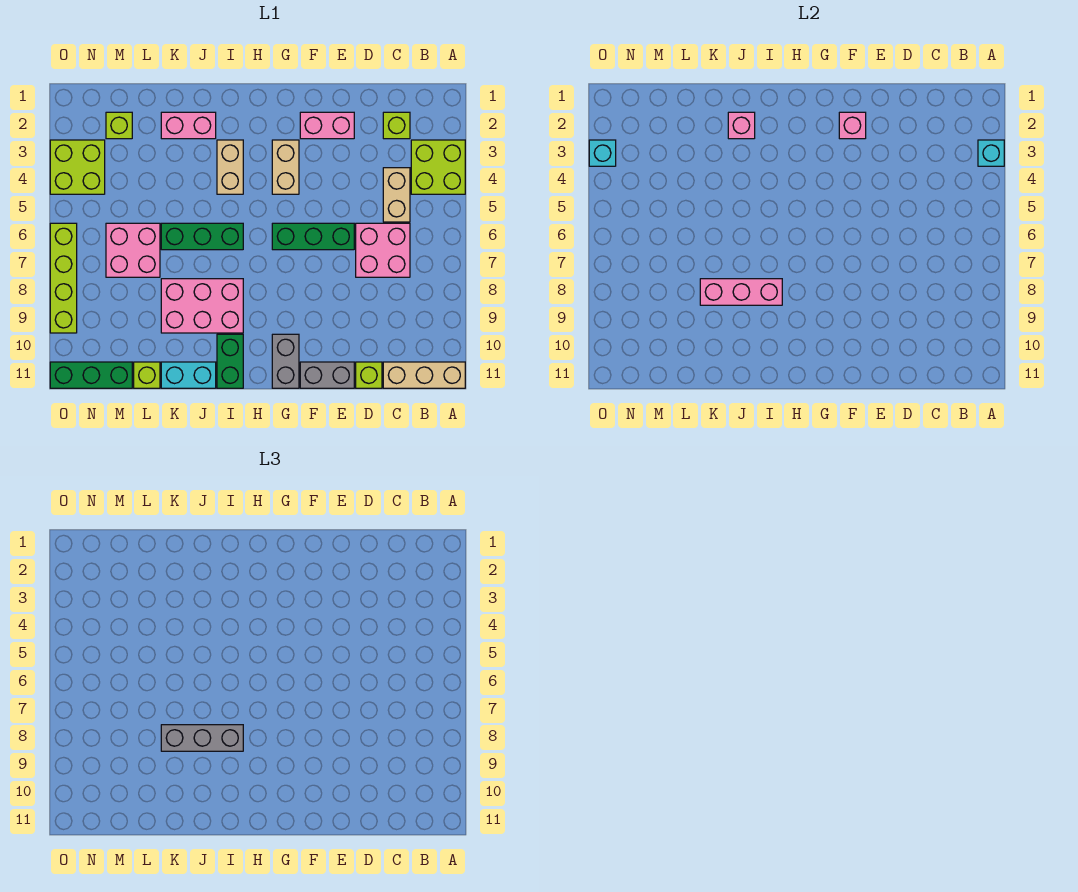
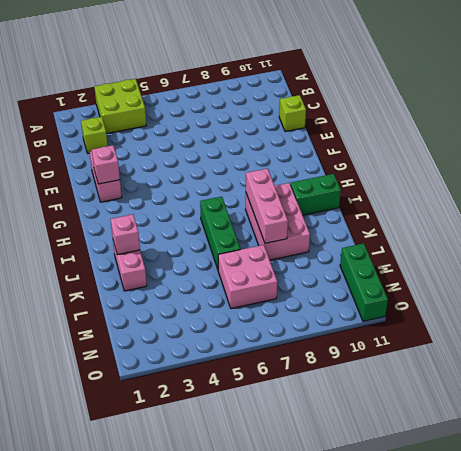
none -> tan 1x3 brick [383,362,465,388]
none -> tan 1x2 brick [383,168,410,222]
none -> pink 2x2 brick [356,223,410,277]

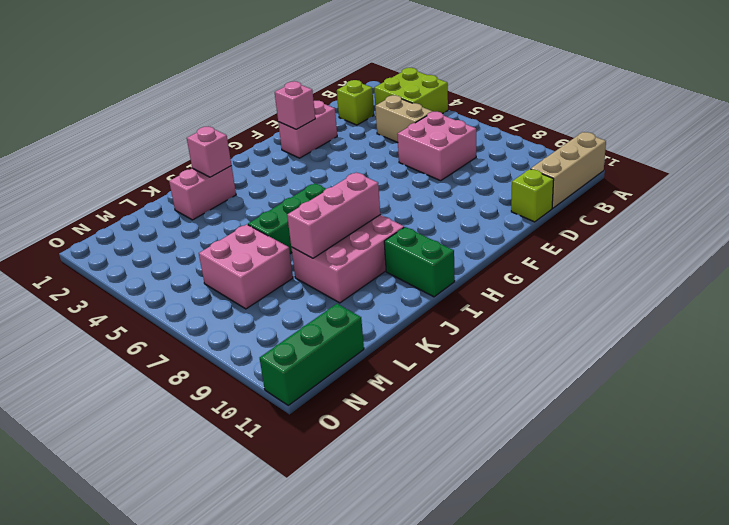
none -> green 1x3 brick [272,223,354,250]
none -> grey 1x2 brick [300,362,354,388]
none -> tan 1x2 brick [272,140,299,194]

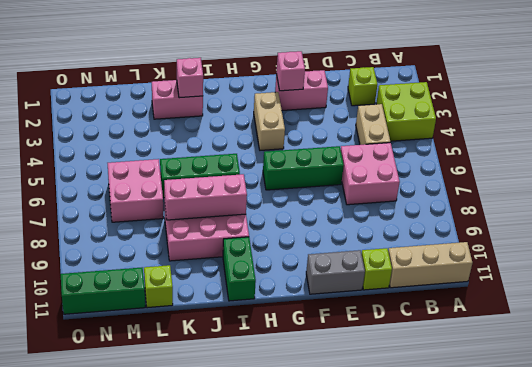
none -> grey 1x2 brick [272,334,299,388]
none -> tan 1x2 brick [217,140,243,194]
none -> cyan 1x2 brick [161,362,216,388]

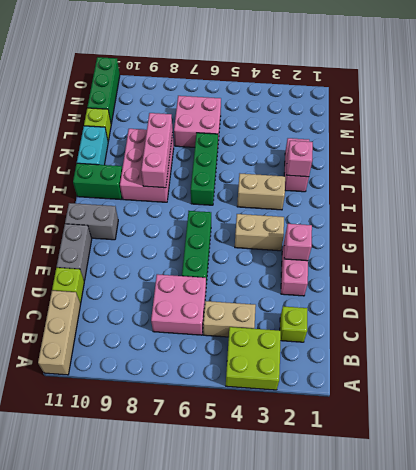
none -> lime 1x1 brick [106,112,132,139]
none -> lime 2x2 brick [50,140,105,194]
none -> lime 1x4 brick [50,223,77,333]

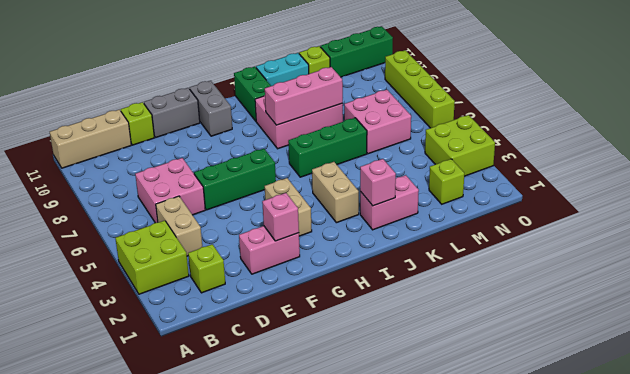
none -> cyan 1x1 brick [978,140,1004,166]
none -> cyan 1x1 brick [589,140,616,166]
none -> grey 1x3 brick [161,725,243,751]

